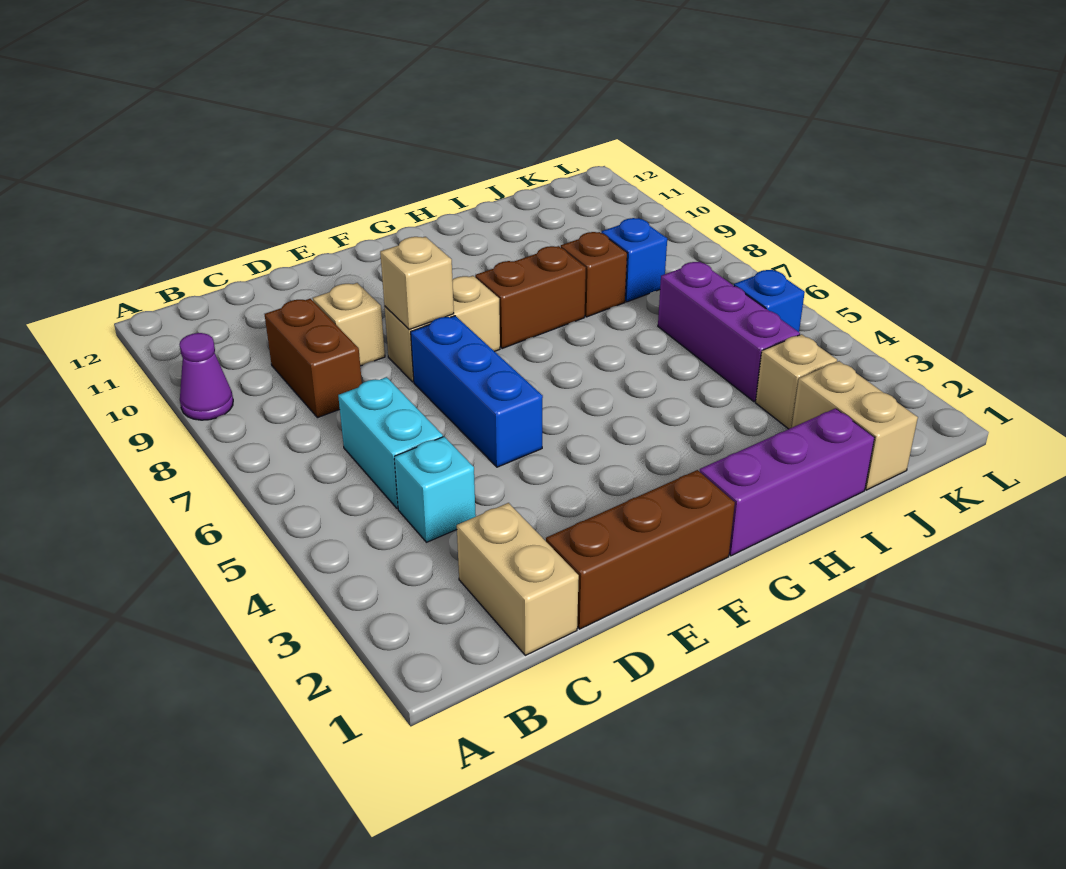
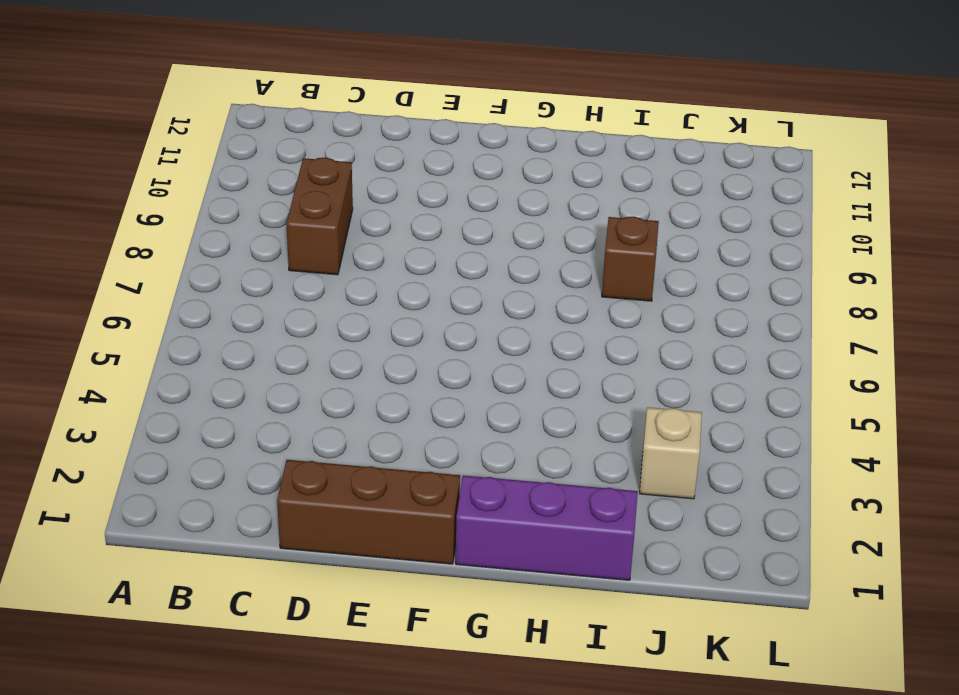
none -> purple 1x1 cone [179,333,233,420]
none -> tan 1x2 brick [457,503,579,655]
none -> cyan 1x1 brick [394,437,476,542]

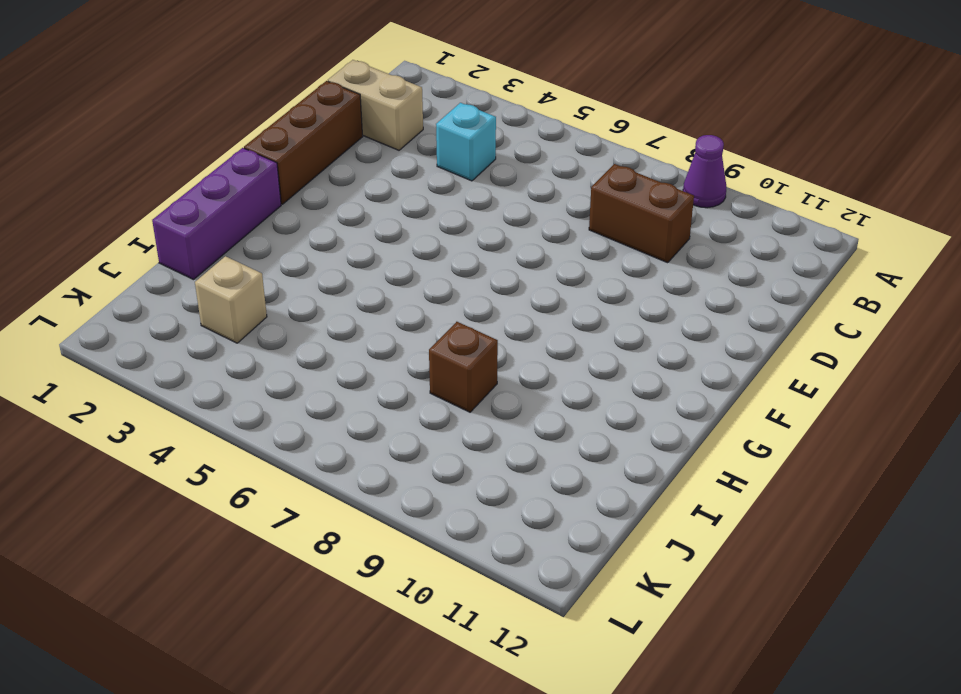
none -> cyan 1x2 brick [338,377,443,509]
none -> tan 1x1 brick [313,283,385,366]
none -> blue 1x3 brick [411,316,543,467]

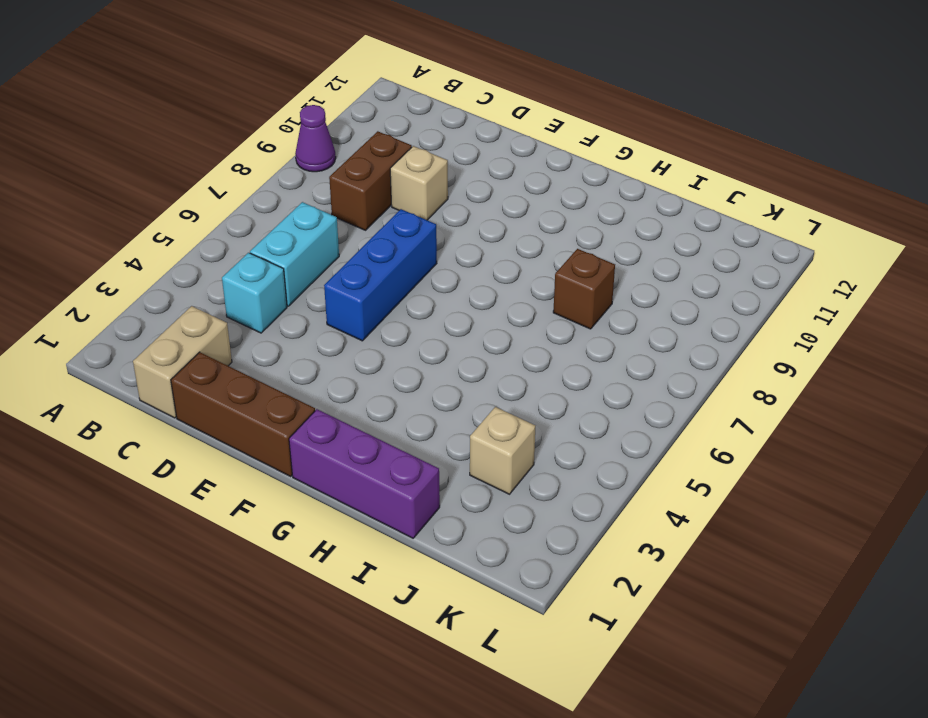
none -> tan 1x2 brick [384,276,500,382]
none -> brown 1x2 brick [475,246,586,348]
none -> tan 1x2 brick [792,361,918,490]

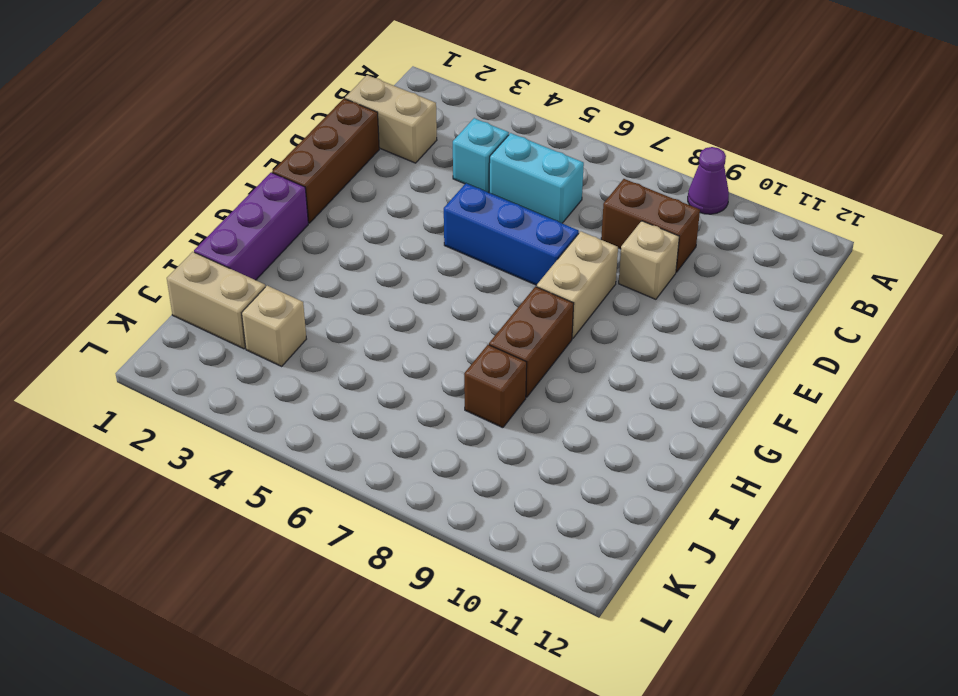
none -> purple 1x3 brick [658,262,800,401]
none -> blue 1x1 brick [601,218,667,302]
none -> blue 1x1 brick [734,269,805,332]

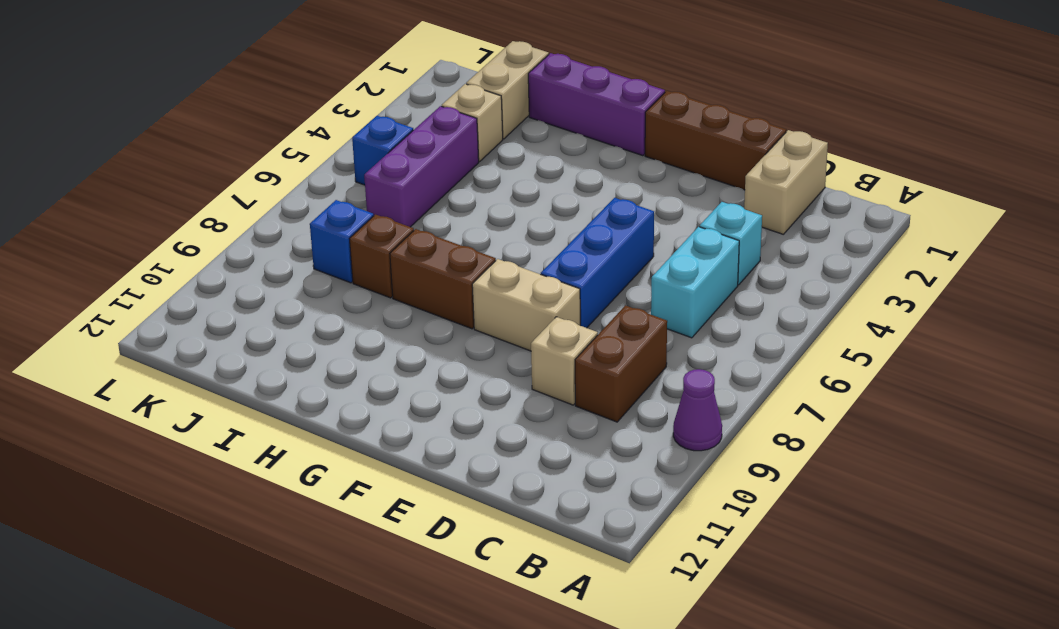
none -> tan 1x1 brick [380,237,454,329]

